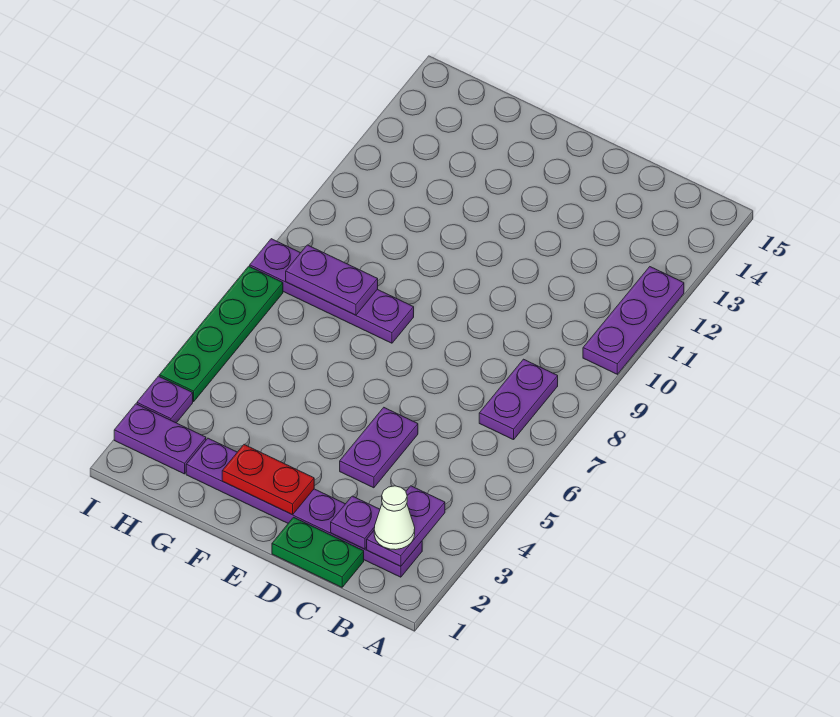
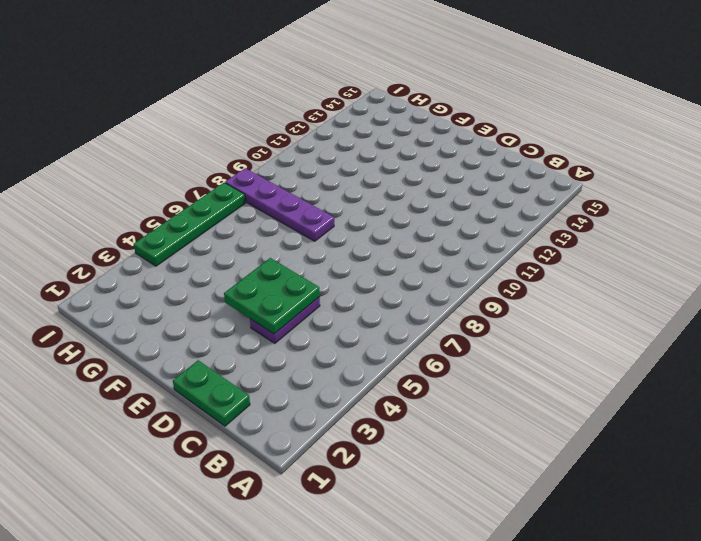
green 2x2 plate [224,258,320,334] -> none
none -> purple 1x3 plate [583,267,684,374]
none -> purple 1x6 plate [186,438,422,577]
none -> purple 1x2 plate [479,359,558,440]

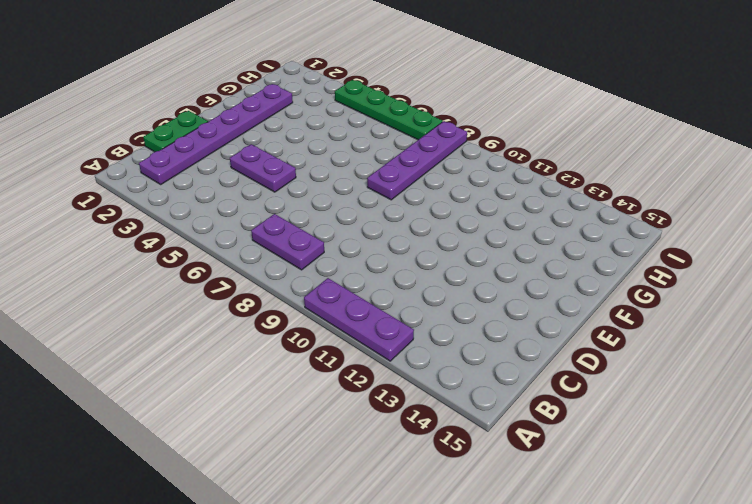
none -> purple 1x2 plate [114,404,206,474]
none -> purple 1x1 plate [137,376,193,423]
none -> purple 1x2 plate [367,486,445,566]

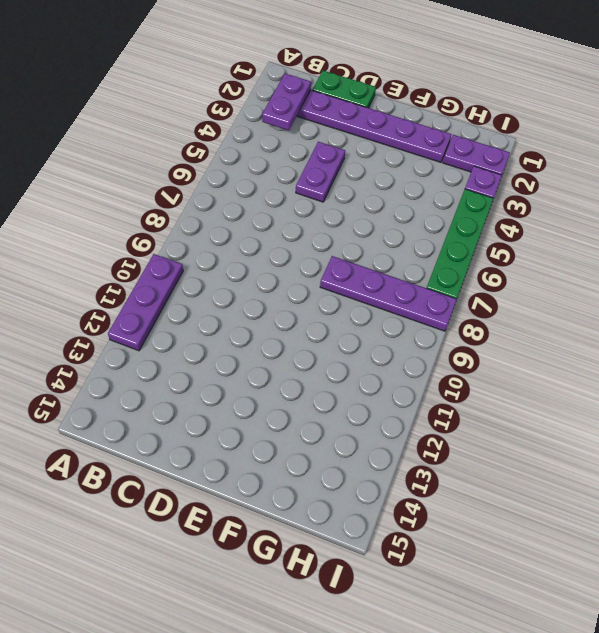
none -> purple 1x2 plate [479,359,558,440]
none -> purple 1x1 plate [331,496,380,549]
none -> red 1x2 plate [222,444,314,515]

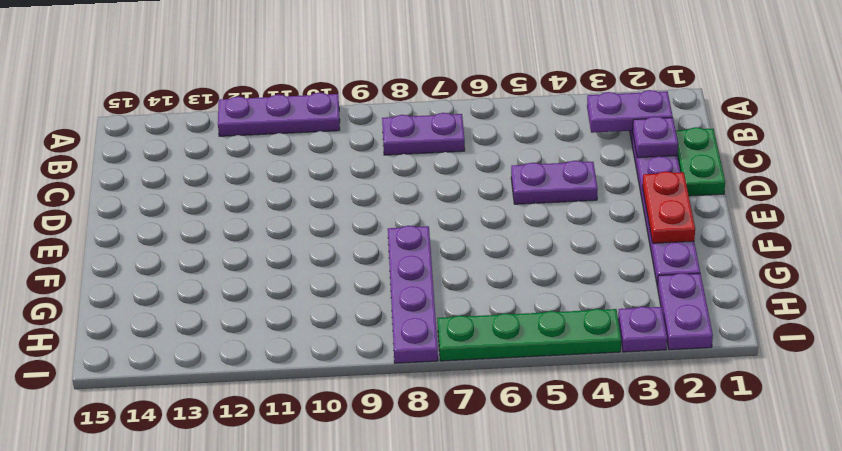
none -> purple 1x2 plate [286,245,378,315]
none -> white 1x1 cone [374,486,415,550]

